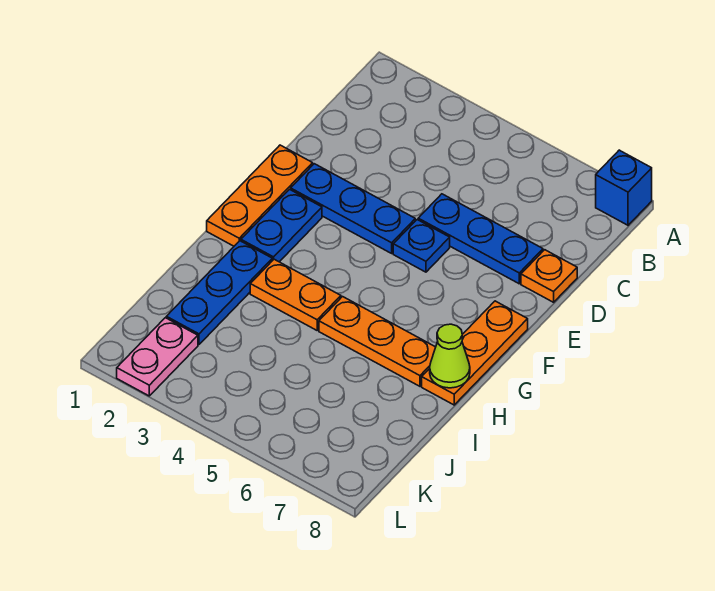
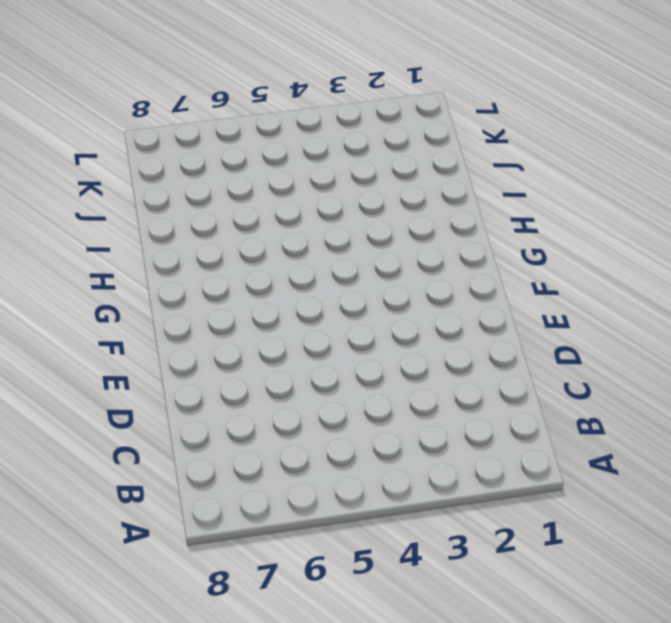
none -> blue 1x1 brick [596,150,652,225]
none -> blue 1x3 plate [418,194,543,284]
none -> orange 1x1 plate [521,250,577,302]

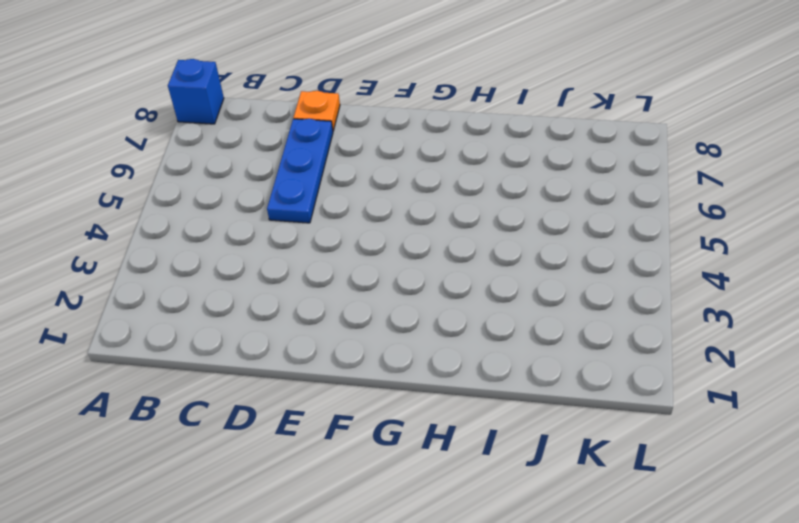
none -> orange 1x3 plate [207,145,313,246]
none -> blue 1x3 plate [291,164,415,253]
none -> blue 1x1 plate [393,220,450,272]

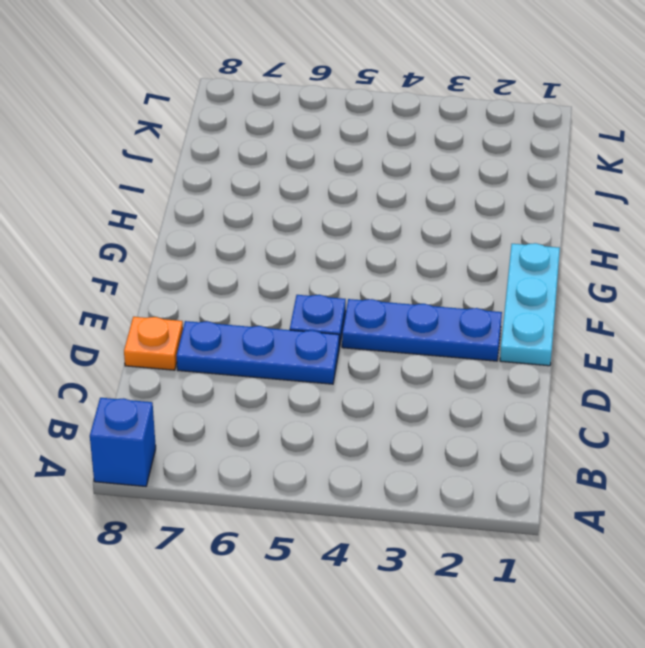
cyan 1x3 plate [500,243,560,366] -> orange 1x3 plate [207,145,313,246]
none -> blue 1x2 plate [241,189,322,262]
none -> orange 1x3 plate [422,301,528,405]
none -> blue 1x3 plate [166,241,272,345]

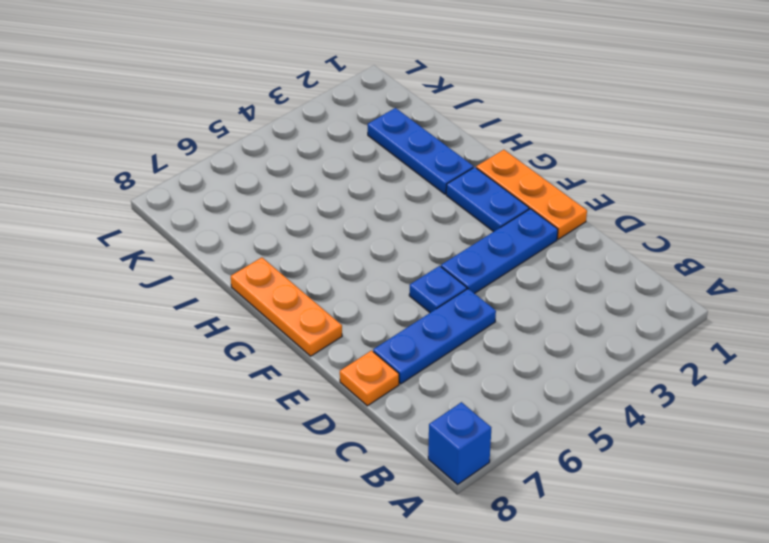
none -> orange 1x2 plate [250,259,341,330]
none -> orange 1x3 plate [319,297,436,386]
none -> pink 1x2 plate [117,318,198,396]

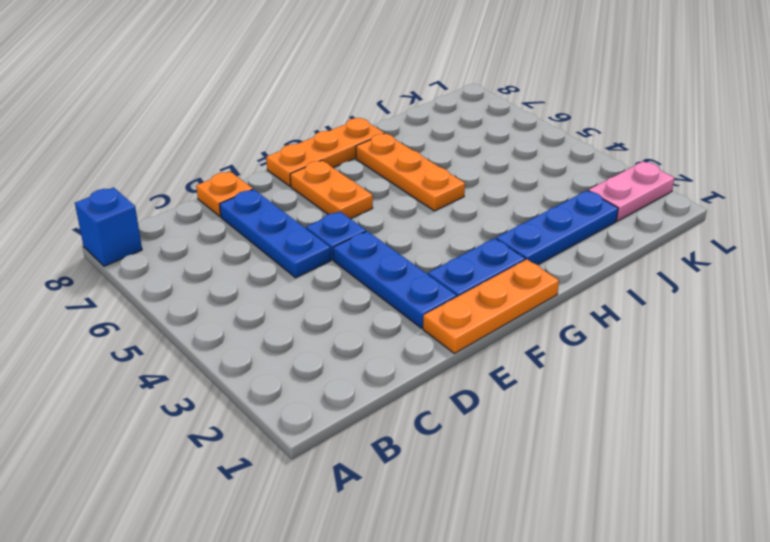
orange 1x2 plate [290,160,373,219] -> orange 1x2 plate moved to [250,259,341,330]
none -> lime 1x1 cone [430,324,470,388]

